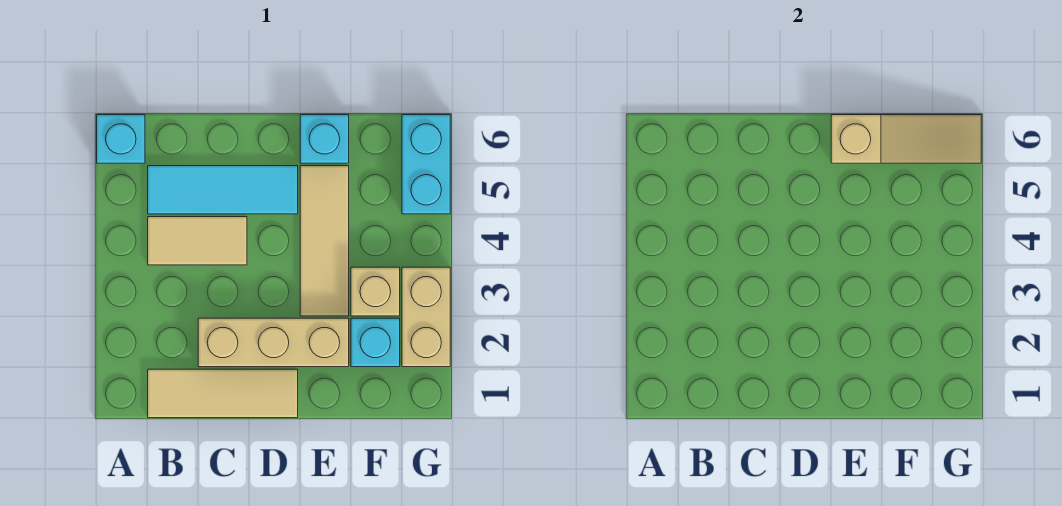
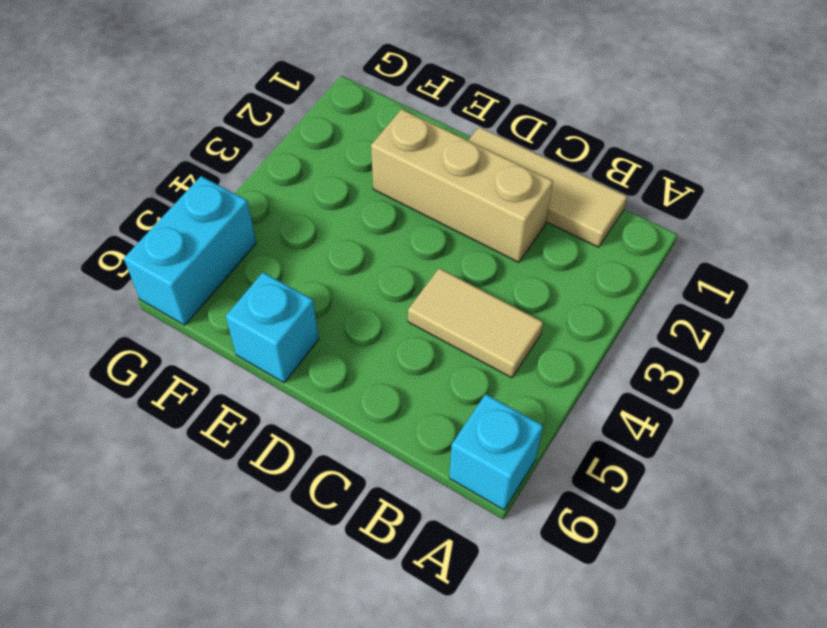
none -> cyan 1x3 tile [148,166,298,214]
none -> tan 1x3 tile [300,166,349,316]
none -> cyan 1x1 brick [351,318,400,367]

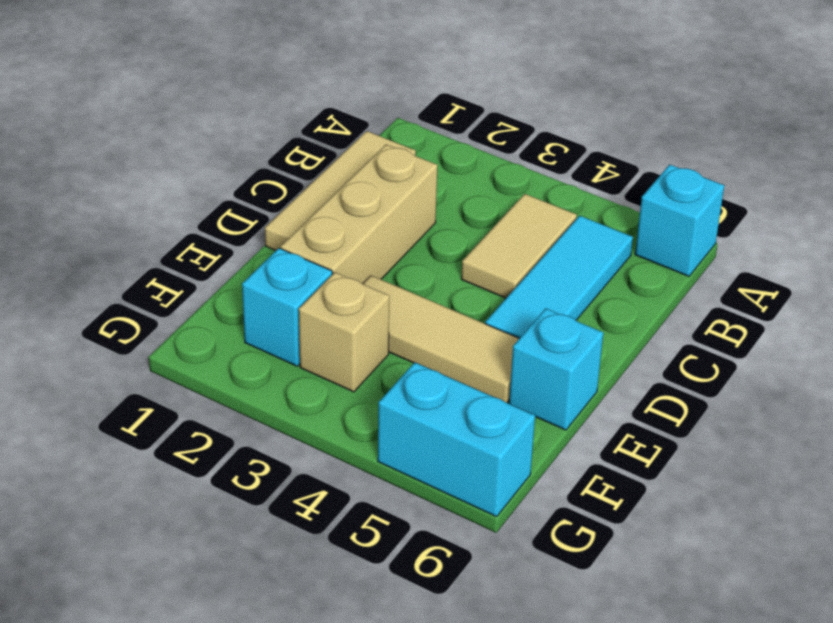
none -> tan 1x2 brick [402,267,450,367]
none -> tan 1x3 slope [831,115,981,163]

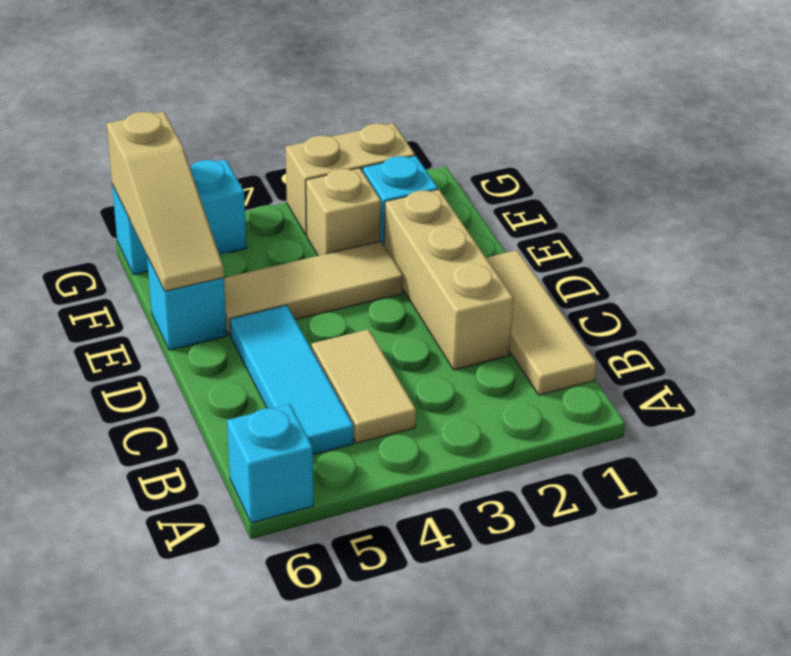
tan 1x3 slope [107,112,224,291] -> tan 1x3 slope turned to [831,115,981,163]

